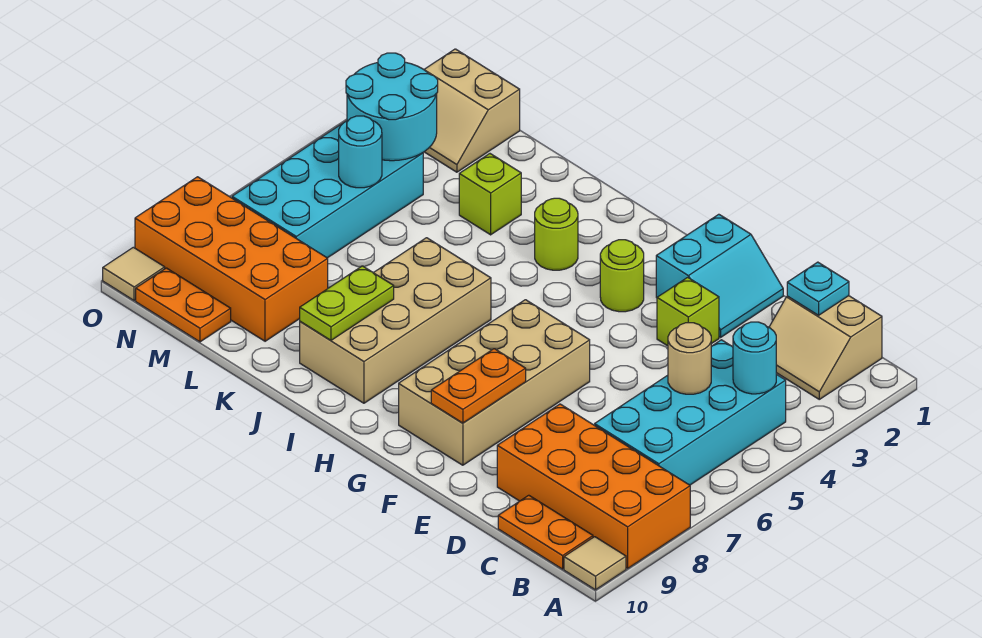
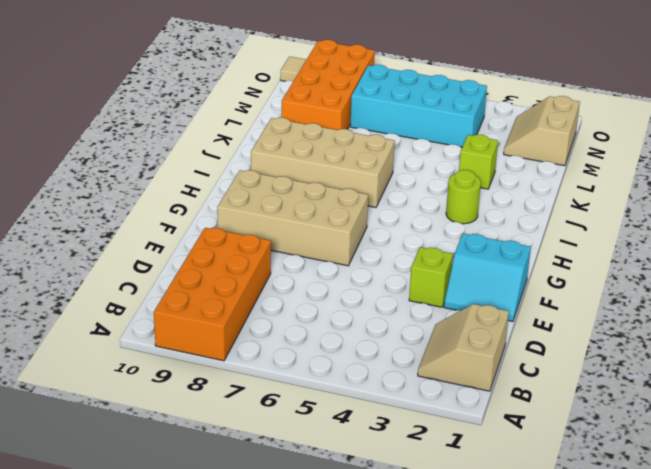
none -> tan 1x1 tile [564,537,626,590]
none -> cyan 2x4 brick [595,340,786,485]
none -> orange 1x2 plate [498,495,593,569]

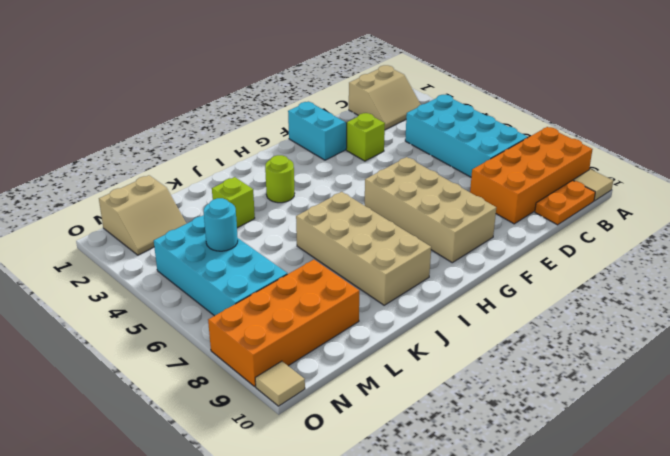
none -> lime 1x1 round brick [600,240,644,312]
none -> orange 1x2 plate [136,268,231,342]
none -> cyan 1x1 round brick [733,322,776,394]

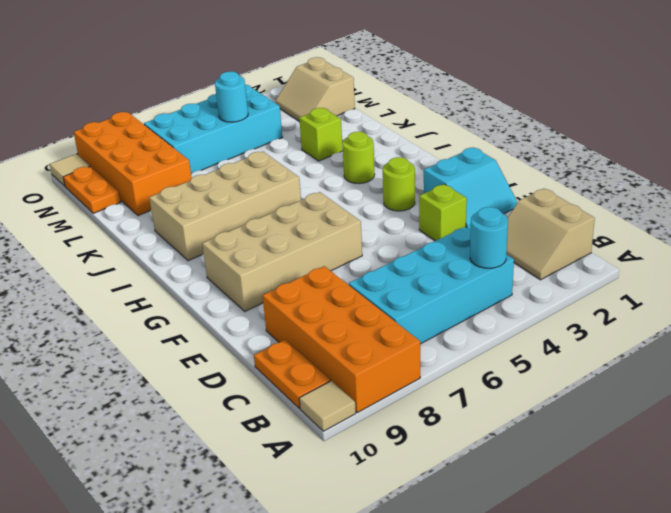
none -> cyan 1x1 plate [787,262,849,315]
none -> tan 1x1 round brick [668,323,711,394]
none -> orange 1x2 plate [431,349,526,423]

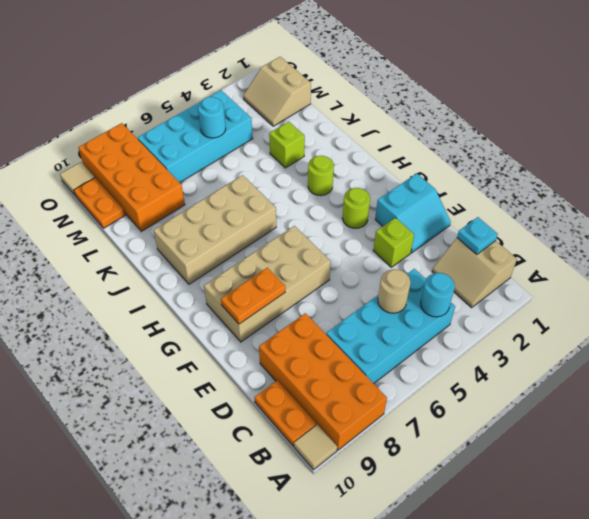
none -> lime 1x2 plate [300,266,394,340]
none -> cyan 2x2 round brick [346,53,438,161]

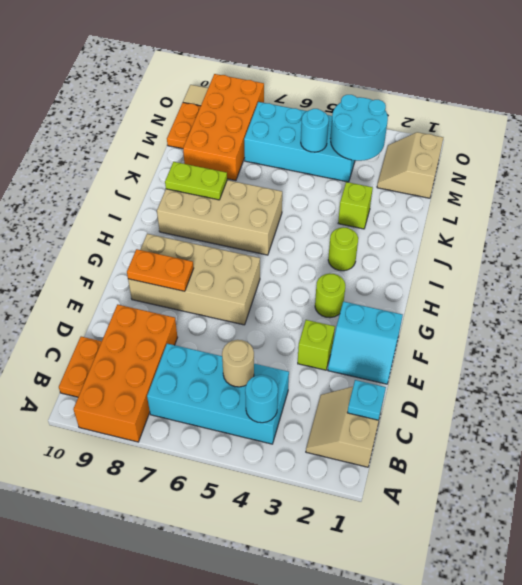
none -> tan 1x1 tile [564,537,626,590]

